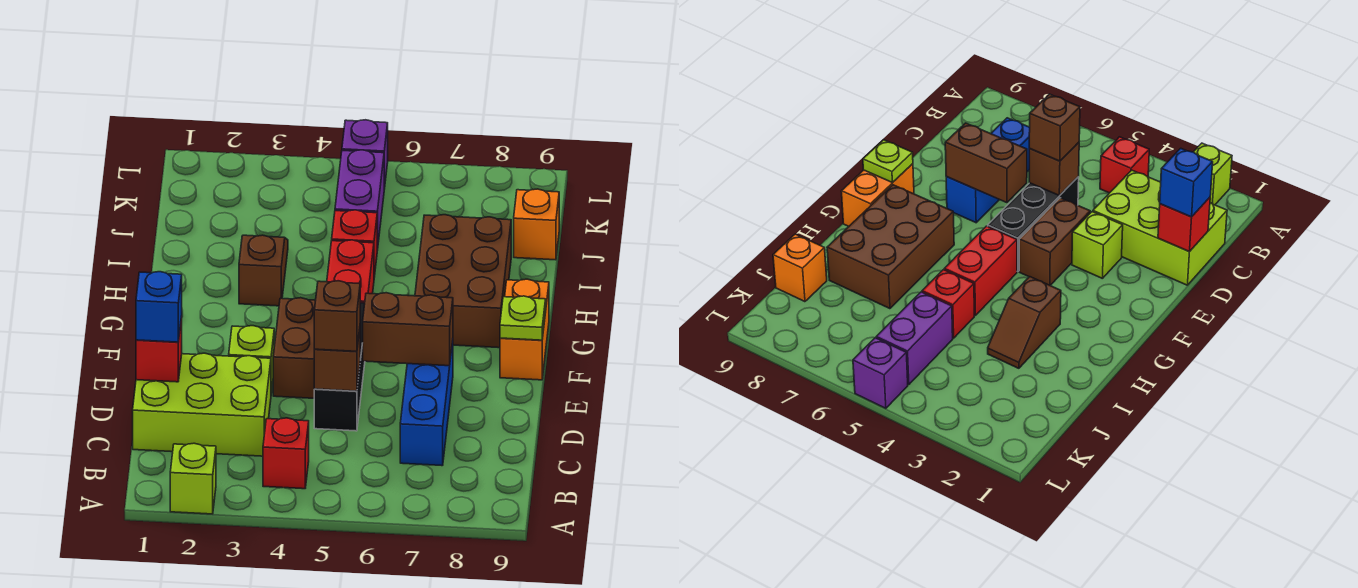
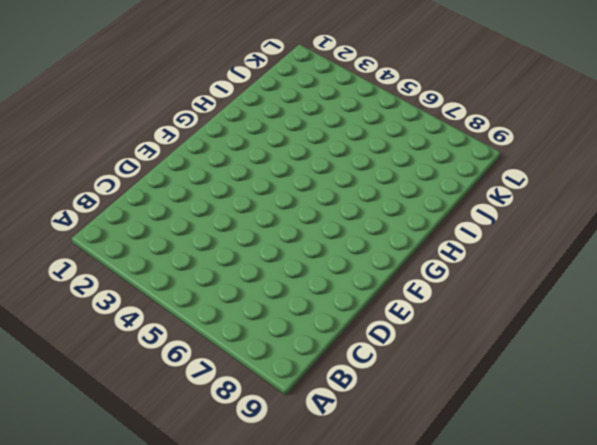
none -> lime 1x1 brick [170,443,216,514]
none -> red 1x1 brick [263,418,309,489]
none -> lime 2x3 brick [133,353,271,456]

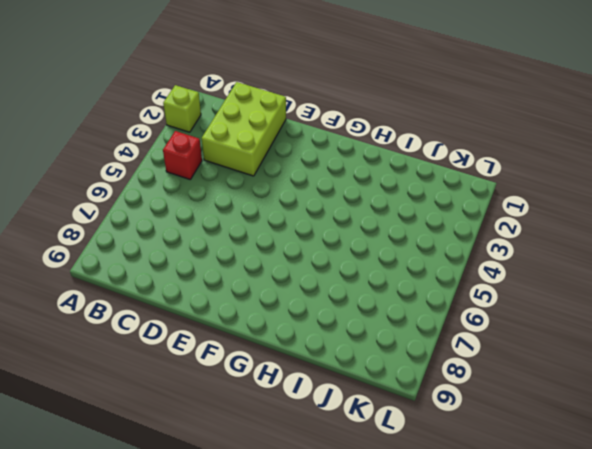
none -> blue 1x3 brick [400,341,453,466]
none -> black 1x3 brick [314,303,365,431]
none -> lime 1x1 brick [229,326,274,393]

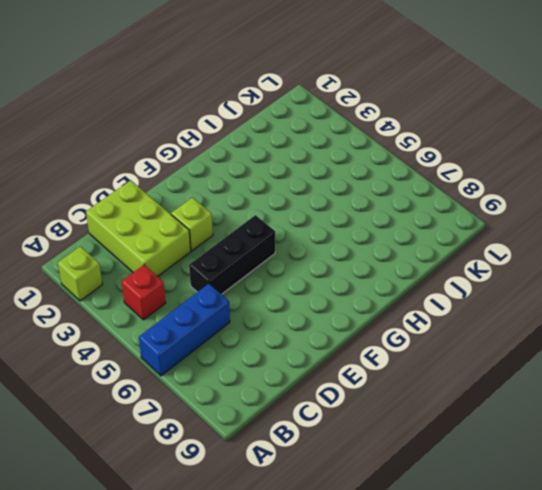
blue 1x3 brick [139,284,230,376] -> blue 1x3 brick moved to [400,341,453,466]
none -> brown 1x2 brick [273,298,316,398]
none -> orange 1x2 brick [500,279,549,380]
none -> red 1x2 brick [327,240,374,303]

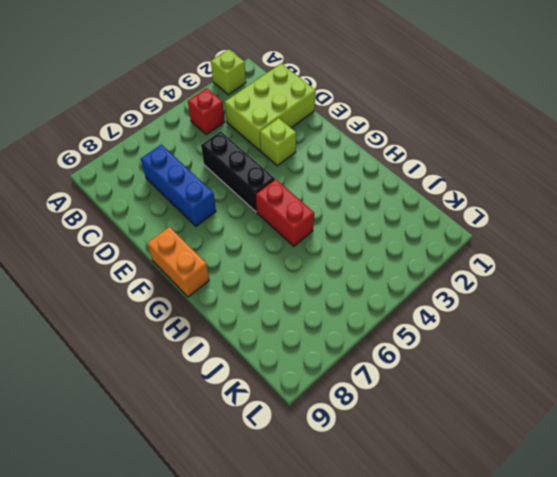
none -> brown 1x2 brick [273,298,316,398]
none -> brown 2x3 brick [415,215,511,348]
none -> brown 1x2 slope [239,235,288,306]

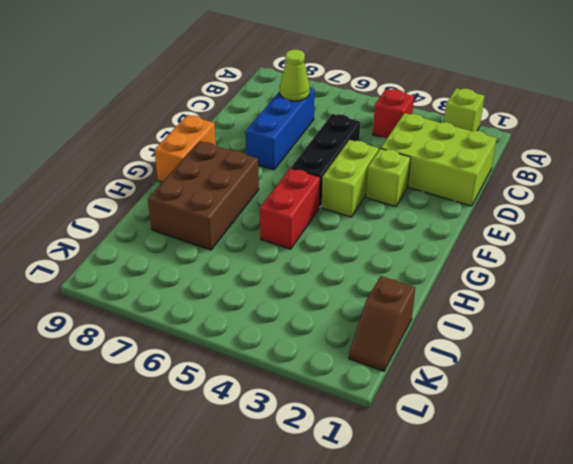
lime 1x1 cone [280,49,310,101] -> none
lime 1x2 brick [322,140,379,217] -> brown 1x2 brick [273,298,316,398]
brown 1x2 slope [349,276,415,371] -> brown 1x2 slope moved to [239,235,288,306]
none -> red 1x1 brick [332,210,377,277]
none -> purple 1x2 brick [335,150,384,250]
none -> orange 1x1 brick [514,189,559,260]

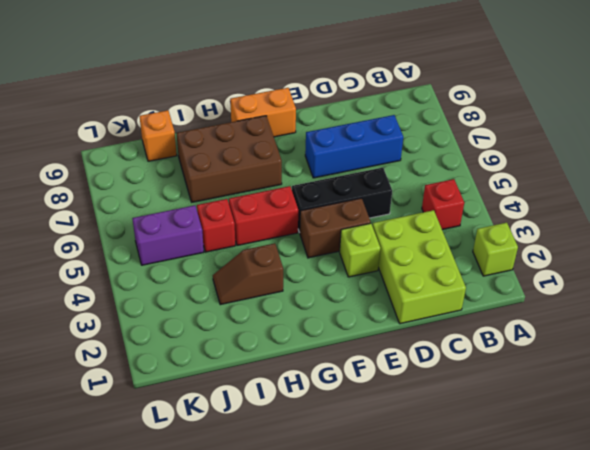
none -> purple 1x1 brick [342,120,388,189]
none -> red 1x1 brick [136,316,182,382]
none -> brown 1x1 brick [314,329,360,391]

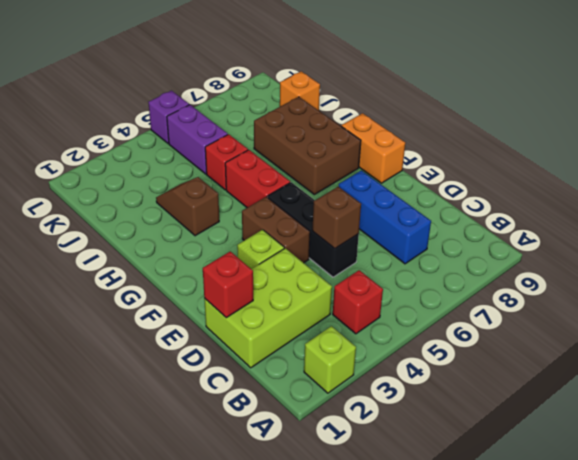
none -> brown 1x2 brick [363,293,453,366]
none -> lime 1x1 plate [500,296,546,340]
none -> blue 1x1 brick [136,272,182,342]

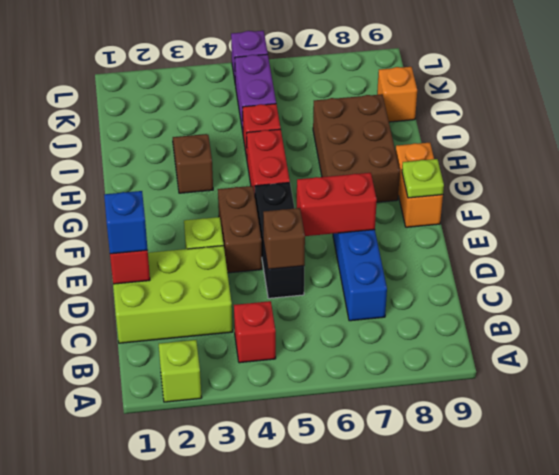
red 1x2 brick [297,173,377,236] -> brown 1x2 brick [363,293,453,366]
none -> brown 1x1 brick [314,281,360,351]

